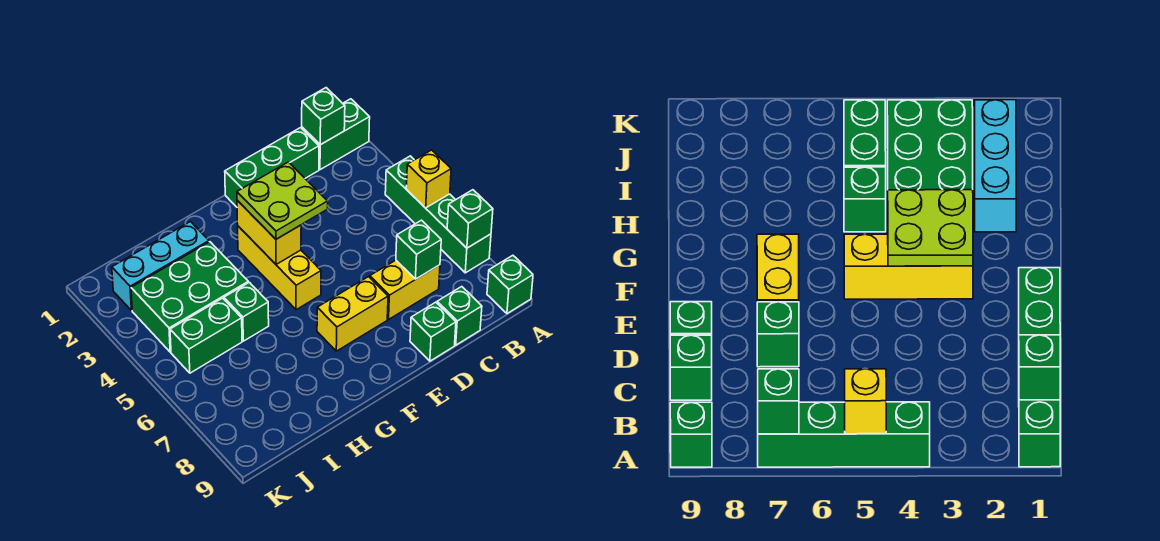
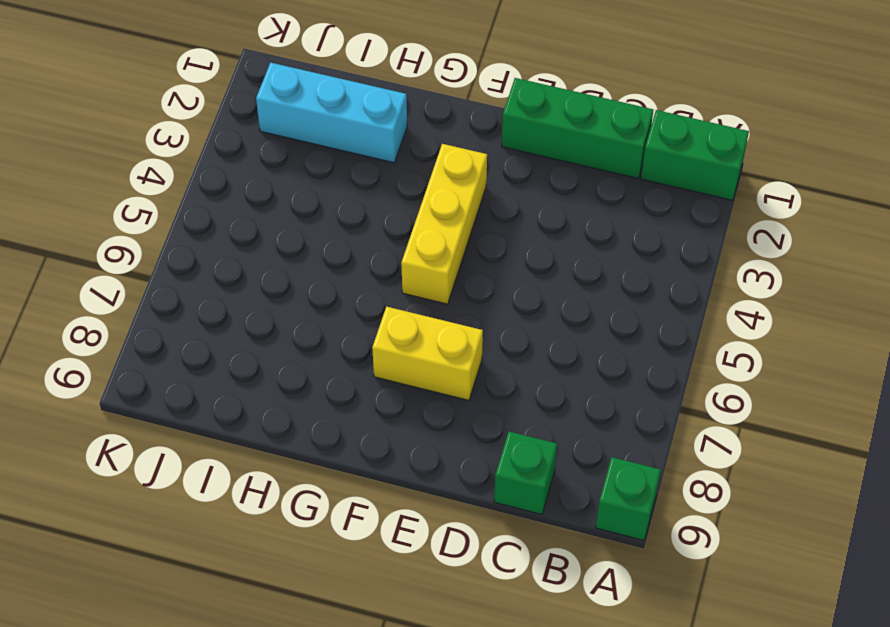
none -> green 1x4 brick [385,156,491,273]
none -> yellow 1x2 brick [370,260,440,319]
none -> green 1x1 brick [410,302,456,361]

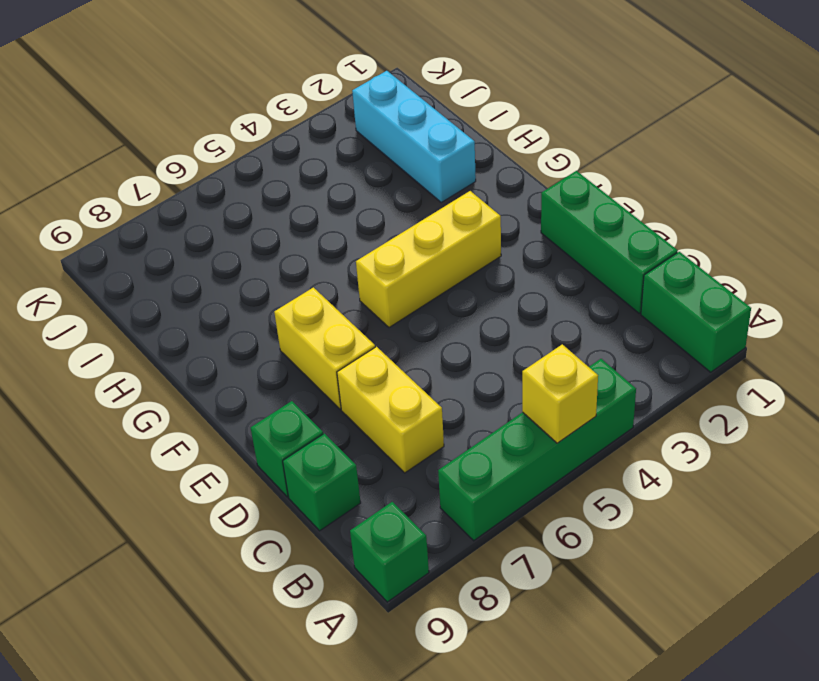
none -> green 2x3 brick [131,242,248,352]
none -> green 1x1 brick [224,282,269,341]
none -> green 1x2 brick [170,298,242,373]

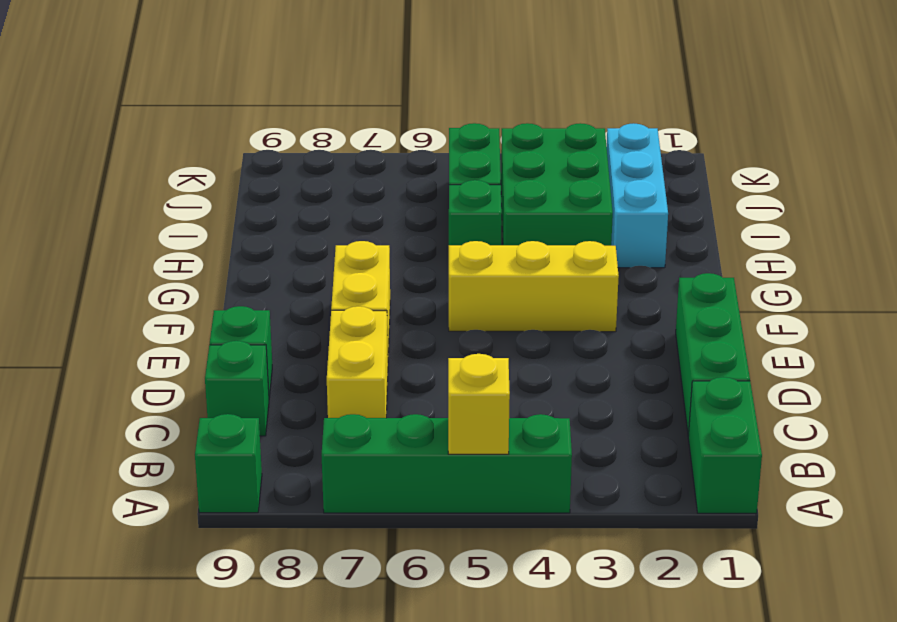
none -> green 1x1 brick [447,190,493,248]
none -> green 1x1 brick [302,88,345,145]
none -> green 1x1 brick [396,220,441,279]

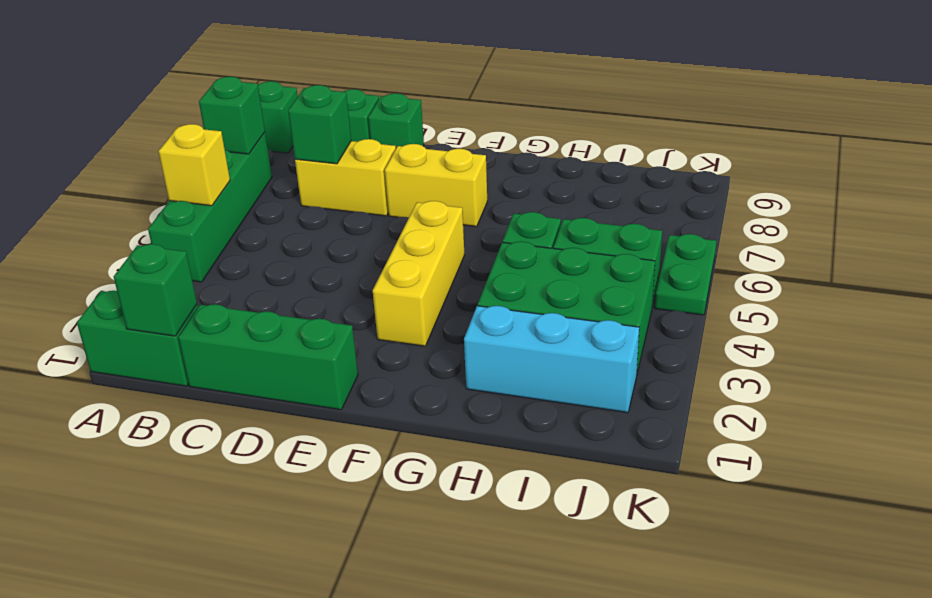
green 1x2 plate [655,234,716,315] -> none
none -> yellow 1x2 brick [237,200,301,264]
none -> lime 2x2 plate [237,162,328,239]

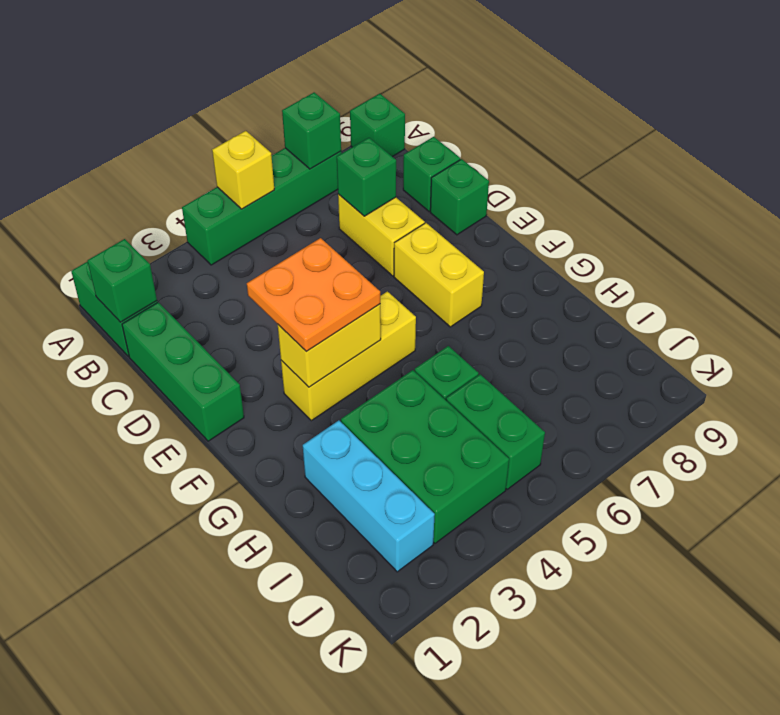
orange 2x2 plate [247,238,380,352] -> lime 2x2 plate [237,162,328,239]

